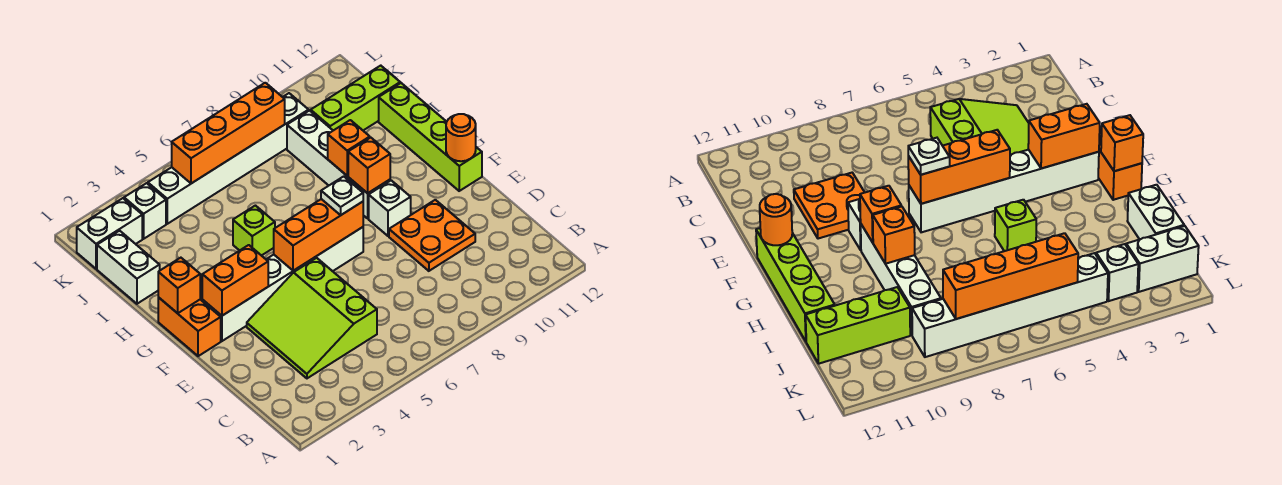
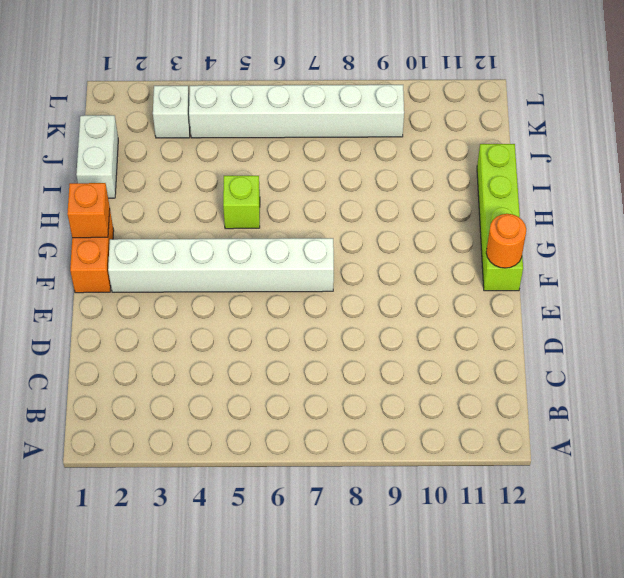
none -> lime 3x3 slope [247,258,377,378]
none -> orange 2x2 plate [389,200,475,271]
none -> white 1x1 brick [369,180,411,236]

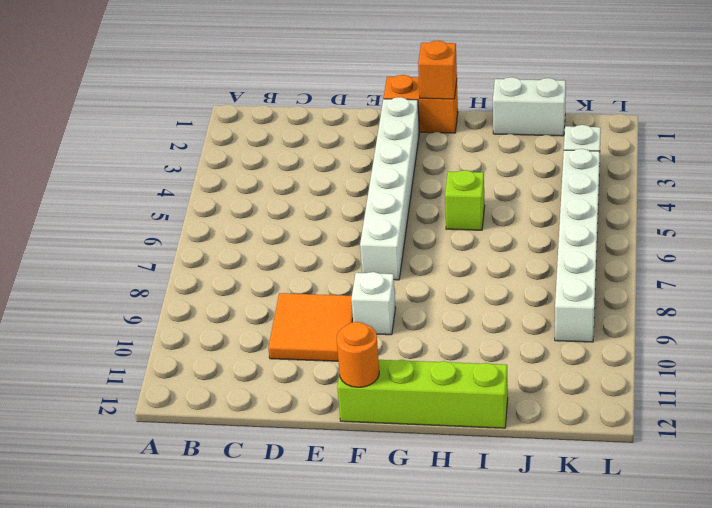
orange 2x2 tile [268,293,353,361] -> orange 2x2 plate [389,200,475,271]
none -> lime 3x3 slope [247,258,377,378]
none -> white 1x4 brick [287,111,390,218]
none -> lime 1x3 brick [311,66,400,131]

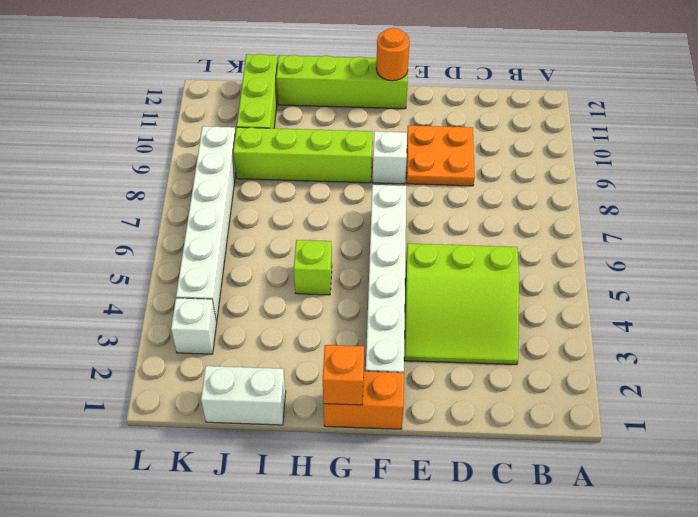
lime 1x4 brick [233,127,372,183] -> white 1x4 brick [287,111,390,218]
none -> white 1x2 brick [77,198,142,269]
none -> orange 1x2 brick [202,245,268,316]
none -> orange 1x3 brick [274,199,363,271]

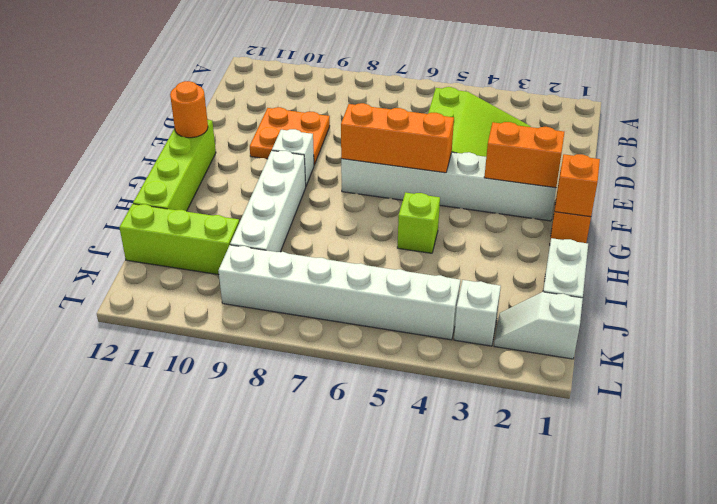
white 1x2 slope [494,292,583,359] -> white 1x2 brick [77,198,142,269]
none -> orange 1x1 brick [348,137,390,193]
none -> orange 1x1 brick [328,120,370,176]
none -> orange 1x4 brick [172,83,285,183]

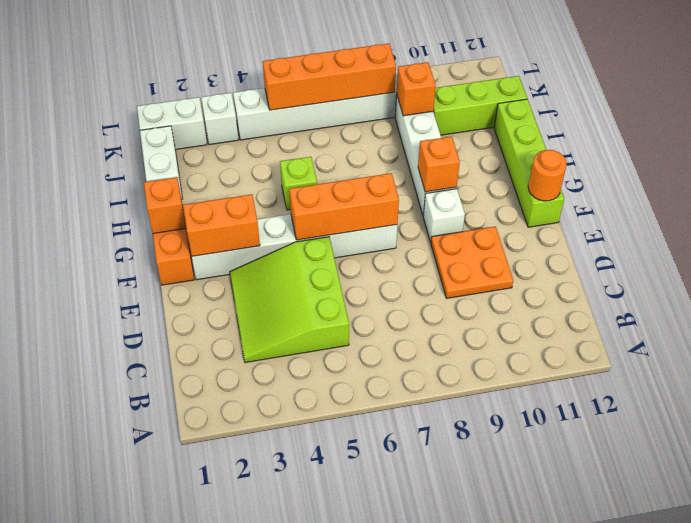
orange 1x1 brick [397,62,436,116] -> orange 1x1 brick moved to [328,120,370,176]
none -> white 1x1 plate [321,176,363,215]

